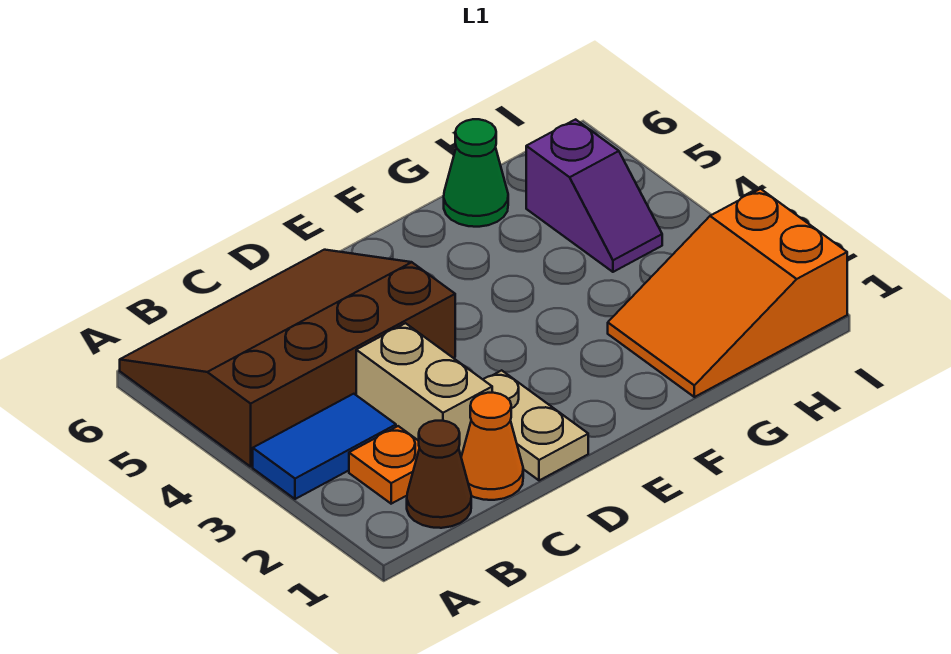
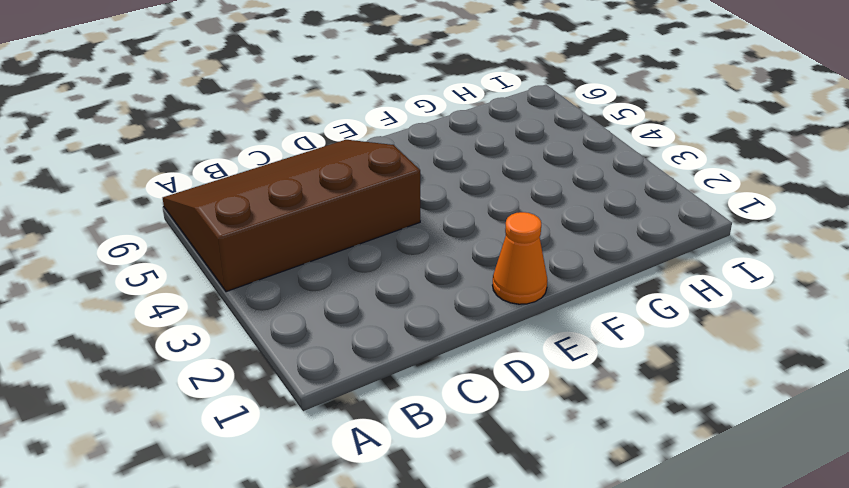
orange 1x1 cone [493,212,547,304] -> orange 1x1 cone moved to [461,393,523,500]
none -> blue 1x2 tile [253,394,396,499]
none -> brown 1x1 cone [407,421,471,528]

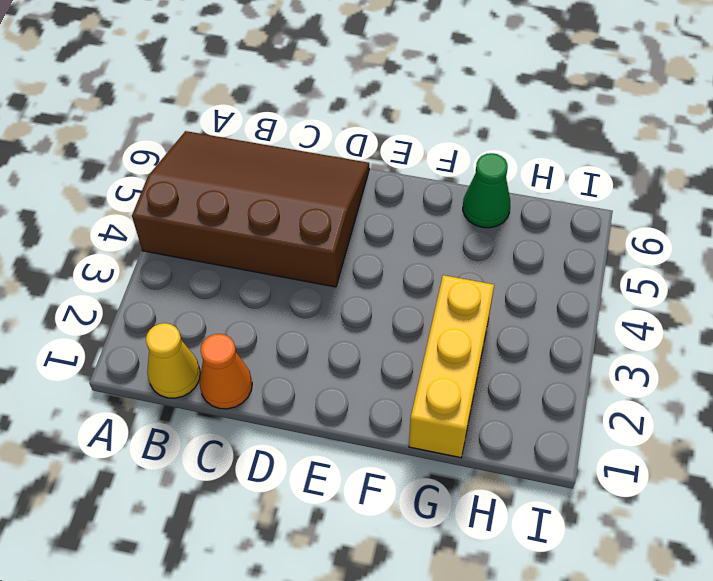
yellow 1x1 cone [146,323,200,398] -> brown 1x1 cone [407,421,471,528]
yellow 1x3 brick [409,275,494,458] -> orange 2x3 slope [608,189,847,397]
none -> blue 1x2 tile [253,394,396,499]
none -> orange 1x1 plate [349,426,419,504]

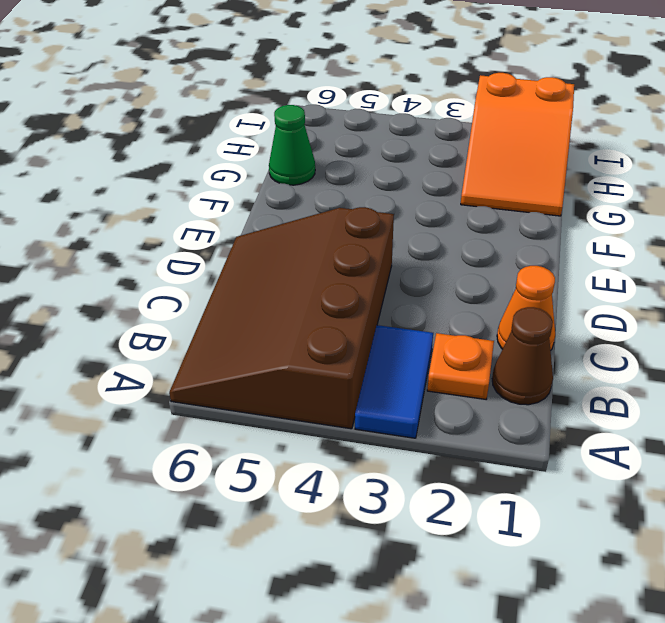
none -> tan 1x2 brick [356,323,492,456]
none -> tan 1x2 plate [483,370,588,481]

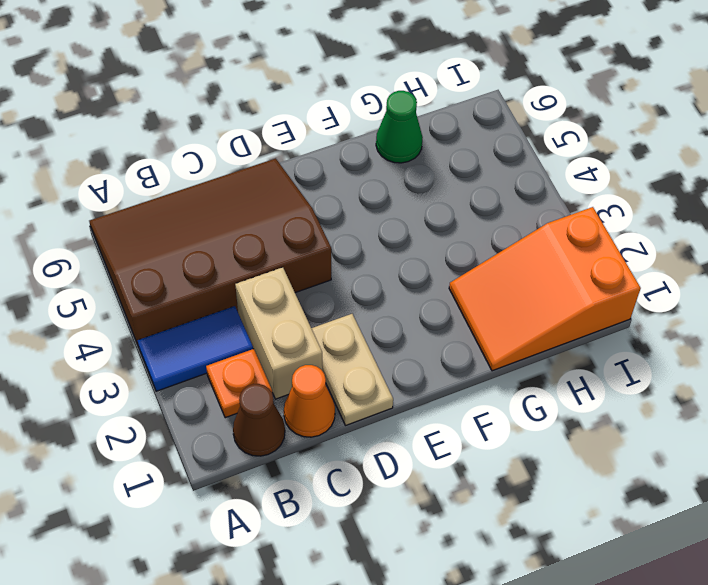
none -> purple 1x2 slope [526,119,662,272]

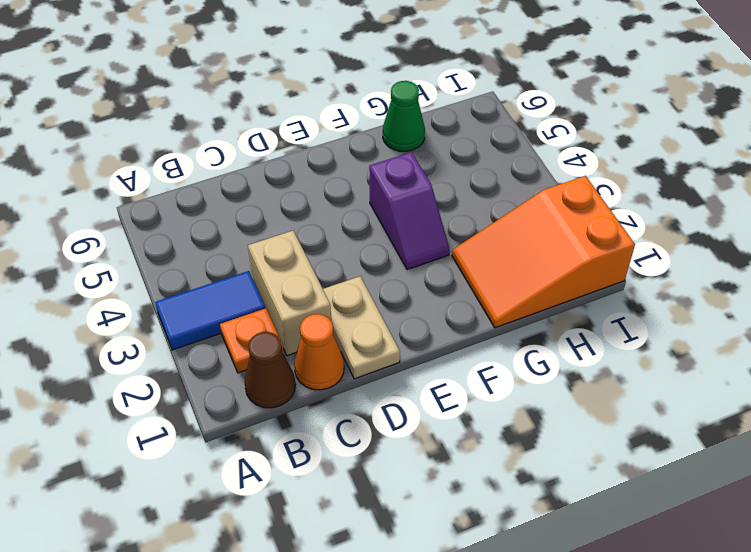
purple 1x2 slope [369,152,449,270] -> purple 1x2 slope moved to [526,119,662,272]
none -> brown 3x4 slope [120,250,455,467]

